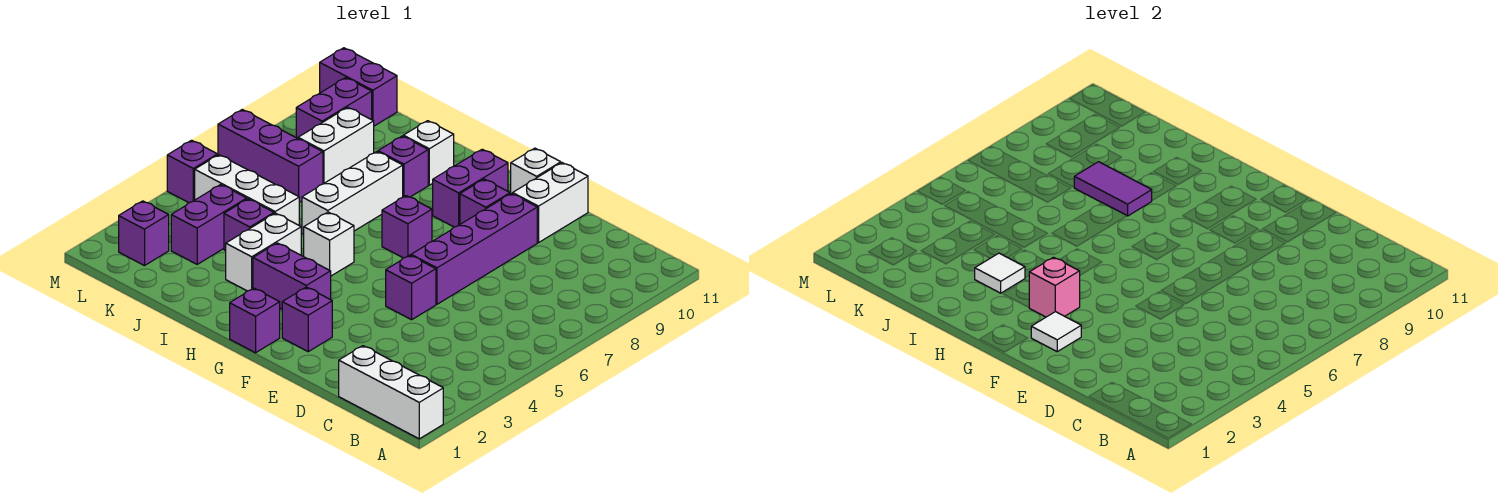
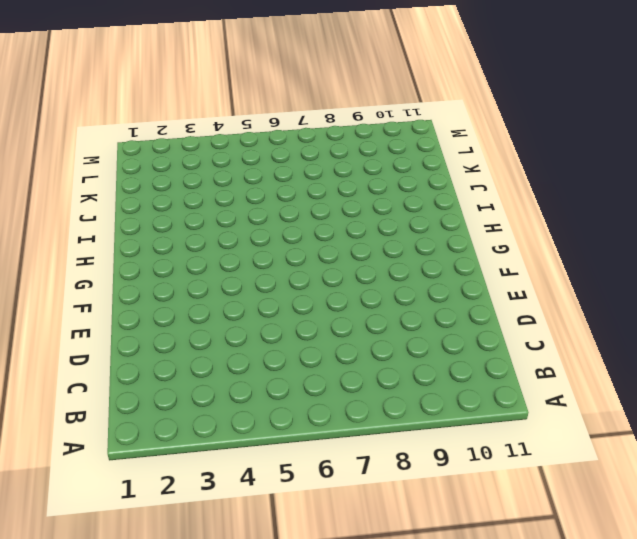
none -> white 1x3 brick [339,346,443,439]
none -> purple 1x1 brick [386,255,436,320]
none -> purple 1x4 brick [411,193,537,304]

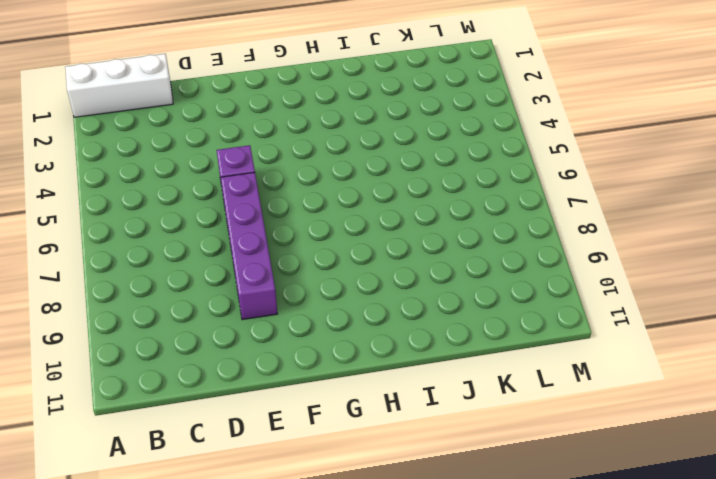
none -> white 1x2 brick [513,163,588,243]
none -> purple 1x1 brick [282,287,332,352]
none -> purple 1x1 brick [460,179,510,224]

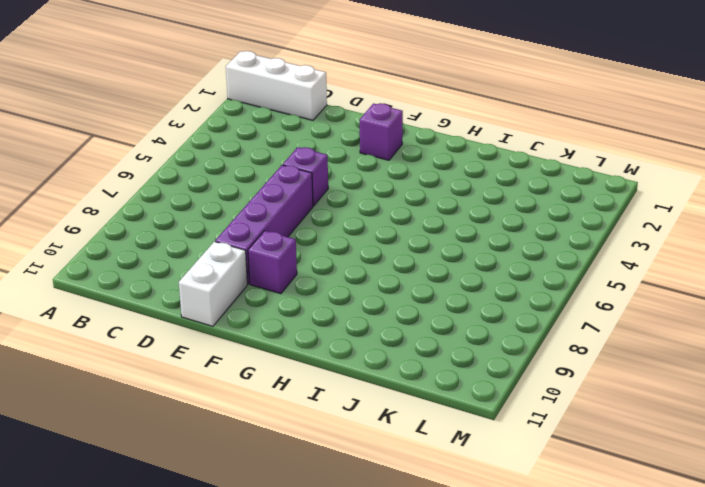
none -> white 1x1 brick [511,148,561,194]
none -> purple 1x1 brick [230,288,280,353]
none -> purple 1x2 brick [253,243,331,309]

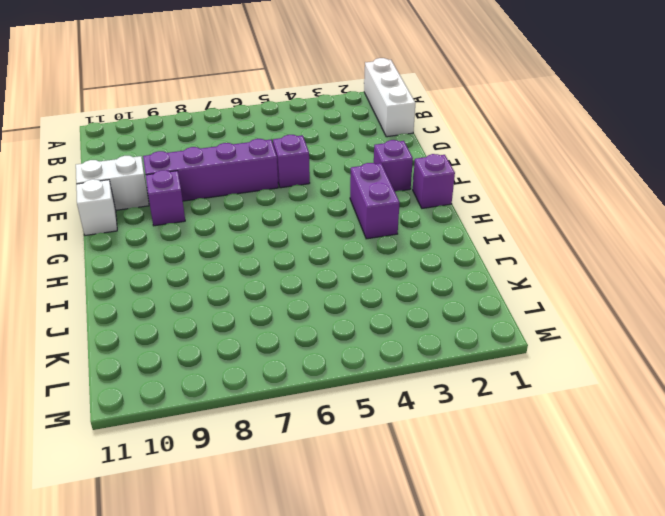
none -> purple 1x1 brick [382,196,432,258]
none -> purple 1x2 brick [433,149,508,227]
none -> white 1x1 brick [304,212,354,276]

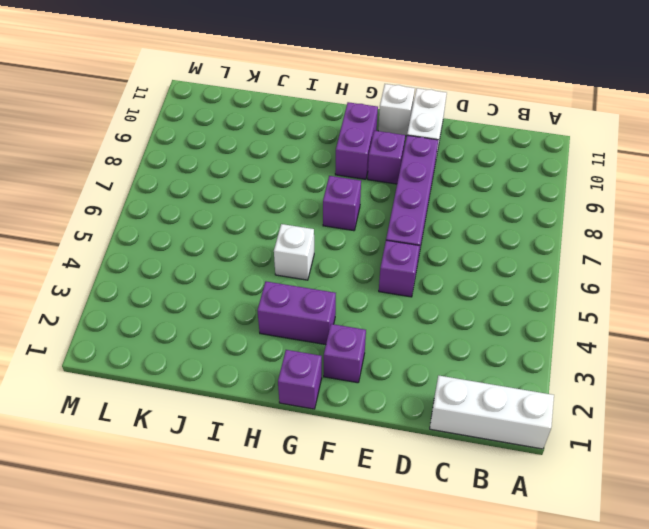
none -> white 1x2 brick [226,213,301,291]
none -> white 1x3 brick [302,152,403,234]
none -> purple 1x1 brick [378,136,428,197]

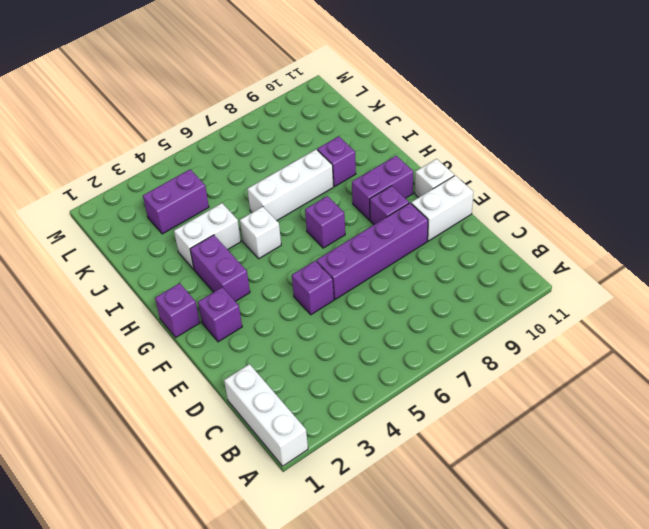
none -> white 1x1 brick [403,121,454,185]
none -> purple 1x1 brick [224,199,274,251]
none -> white 1x3 brick [195,155,299,225]

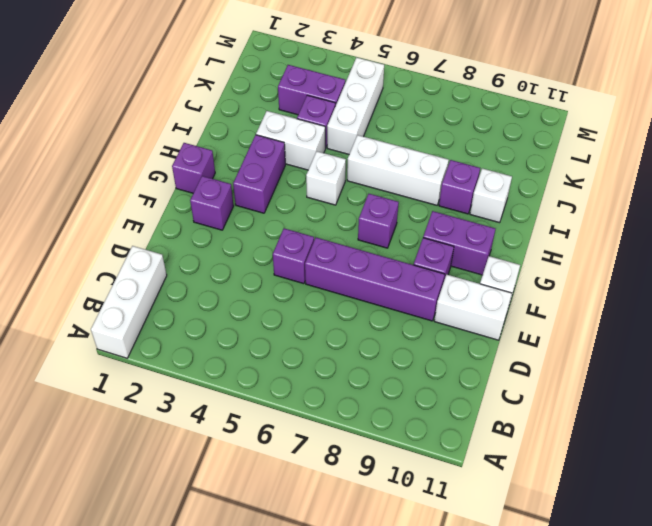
none -> purple 1x3 brick [218,110,323,202]
none -> white 1x2 brick [298,107,374,184]
none -> purple 1x1 brick [119,201,169,266]

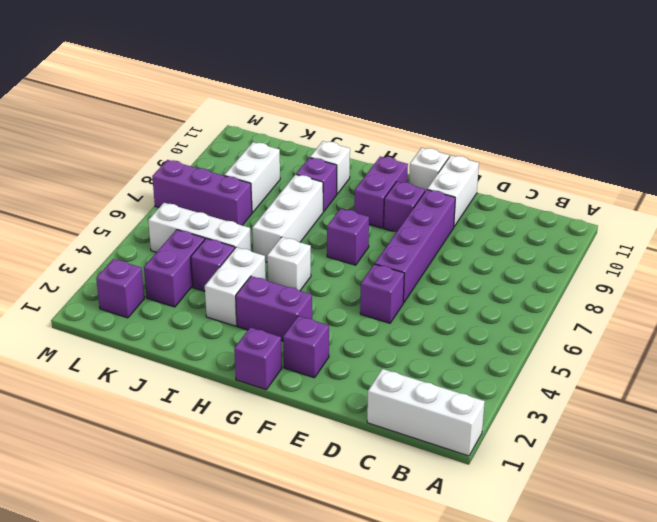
none -> purple 1x2 brick [296,78,372,138]
none -> purple 1x2 brick [320,48,397,126]
none -> purple 1x1 brick [167,140,218,203]

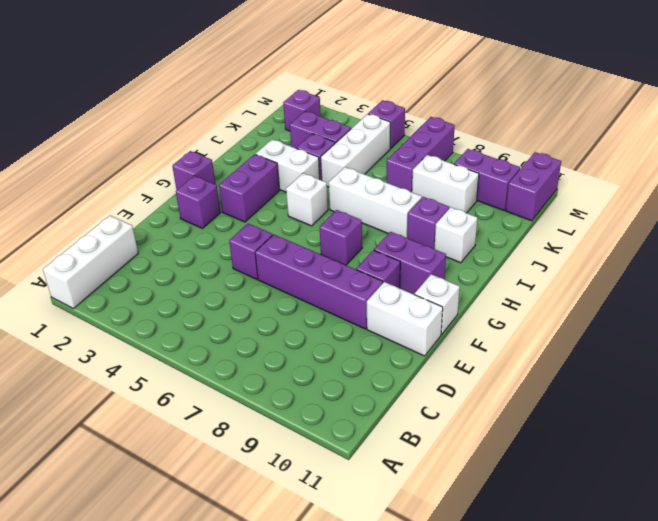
none -> white 1x1 tile [1031,312,1081,352]
none -> pink 1x1 brick [1029,257,1080,317]
none -> white 1x1 tile [975,253,1025,293]

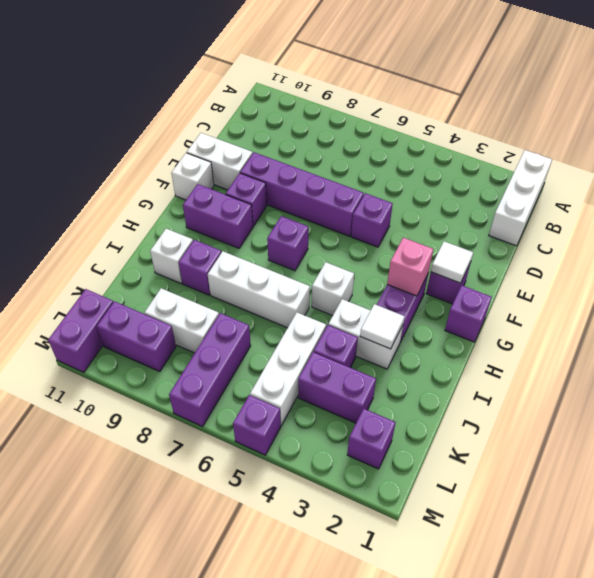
none -> purple 1x2 tile [1074,162,1152,216]

